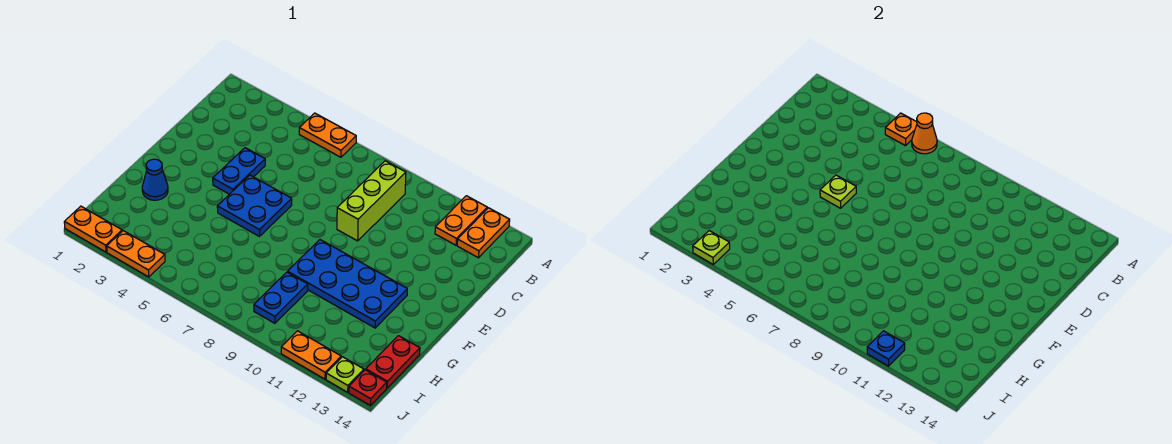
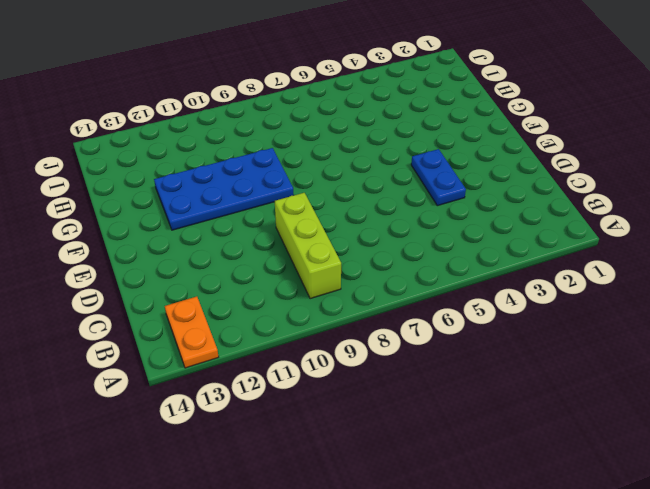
none -> orange 1x2 plate [299,113,356,157]
none -> orange 1x2 plate [435,196,487,245]
none -> blue 2x2 plate [217,175,292,236]

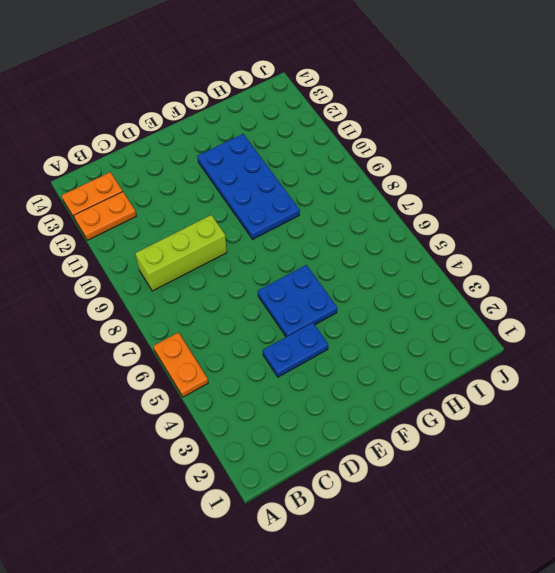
none -> blue 1x1 cone [142,159,168,200]
none -> blue 1x2 plate [254,272,308,323]
none -> red 1x2 plate [366,336,420,388]

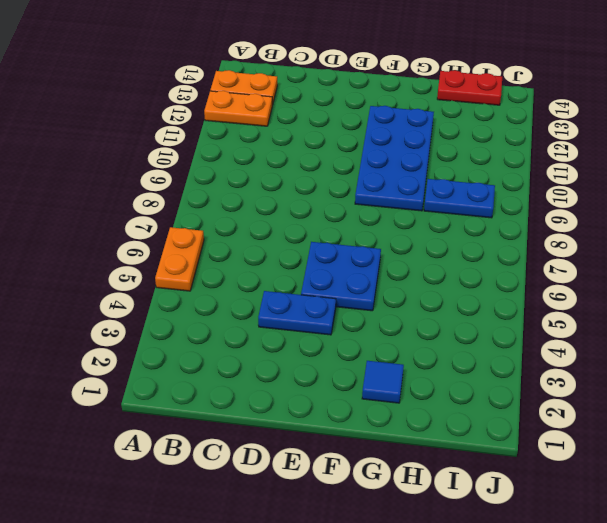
blue 1x1 tile [362,361,404,403] -> blue 1x1 cone [142,159,168,200]
none -> lime 1x3 brick [337,161,406,241]
none -> orange 1x2 plate [64,206,122,252]
none -> orange 1x2 plate [107,231,165,277]

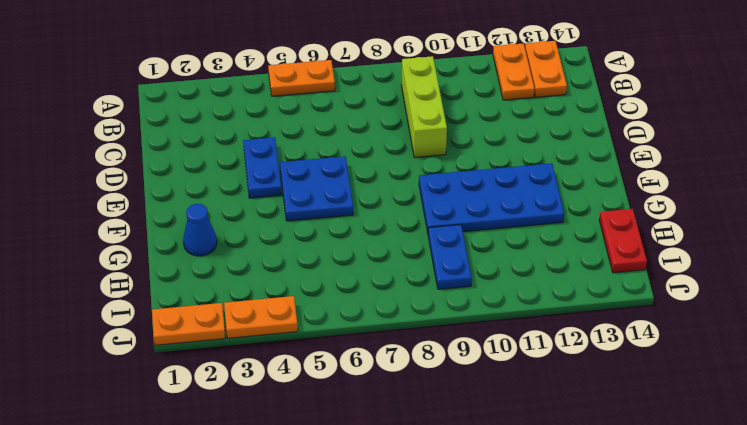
none -> orange 1x2 plate [281,331,341,379]
none -> lime 1x1 plate [326,357,364,392]
none -> red 1x1 plate [349,370,387,406]

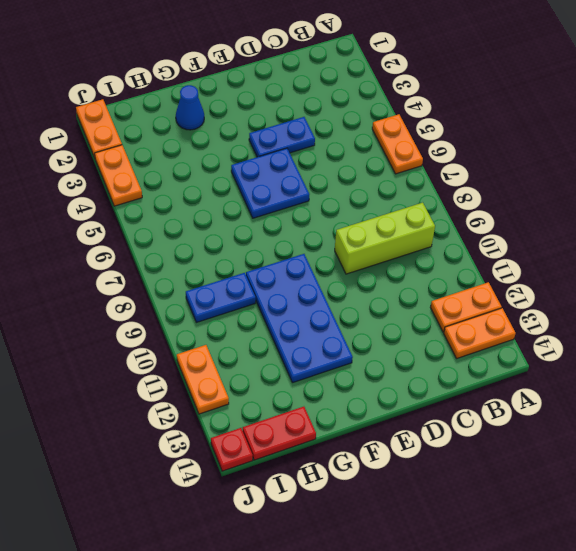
none -> lime 1x1 plate [326,357,364,392]
none -> orange 1x1 plate [885,113,917,146]
none -> orange 1x1 cone [912,113,937,154]

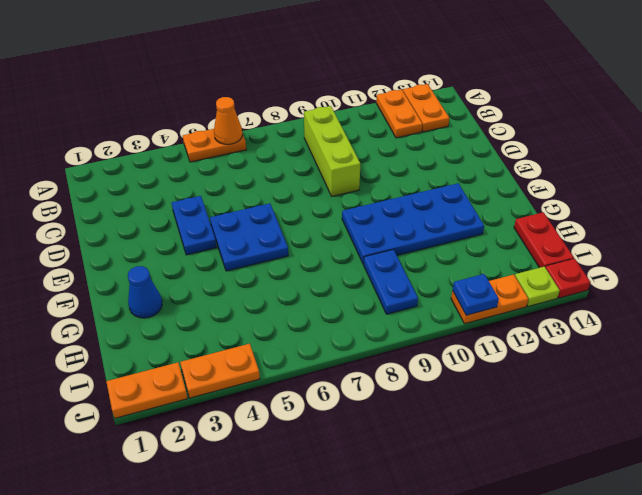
none -> orange 1x1 plate [885,113,917,146]
none -> lime 1x1 plate [820,175,856,208]
none -> lime 1x1 plate [693,231,730,264]

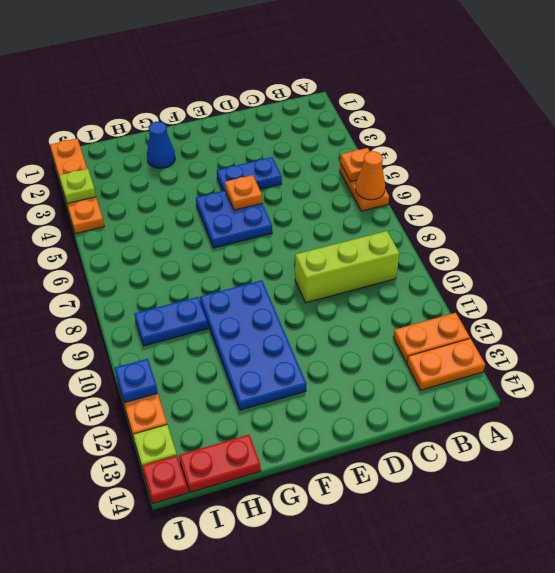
orange 1x1 plate [225,175,262,210] -> lime 1x1 plate [820,175,856,208]

